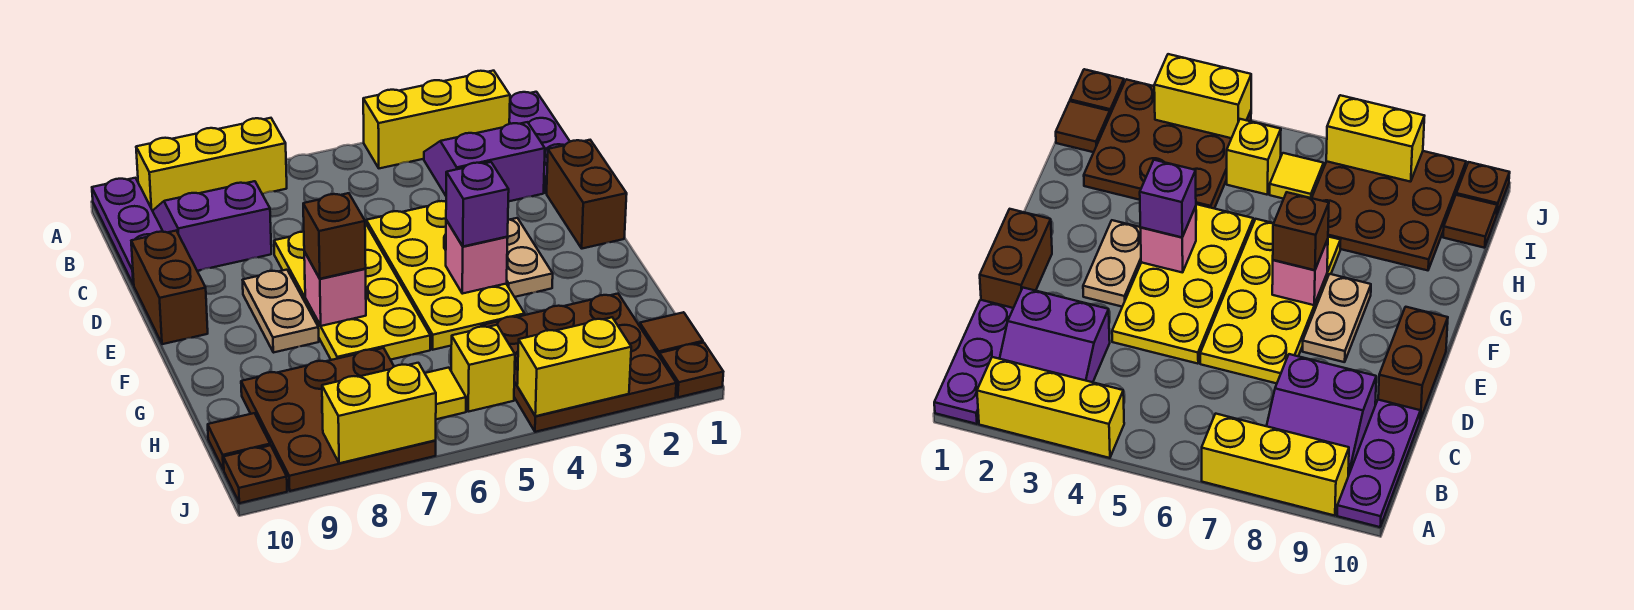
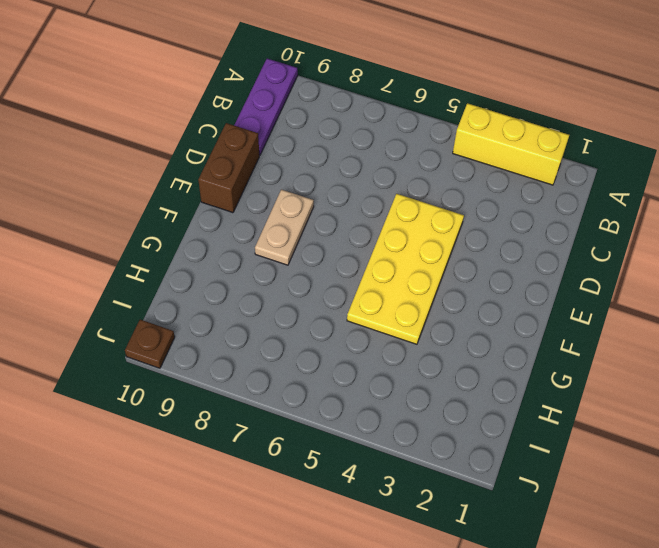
none -> purple 1x3 plate [509,92,570,193]
none -> yellow 1x3 brick [136,118,287,211]
none -> purple 2x2 slope [424,122,545,202]

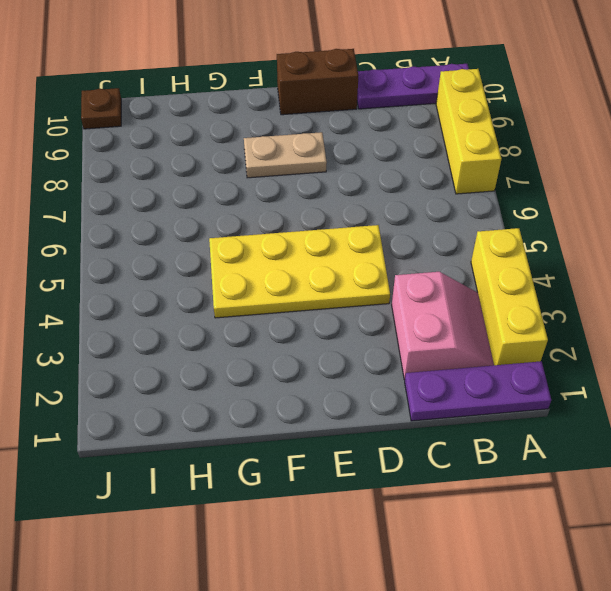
pink 2x2 slope [392,272,494,380] -> purple 2x2 slope [424,122,545,202]
none -> purple 2x2 slope [153,181,271,271]
none -> brown 1x2 brick [547,140,627,249]
none -> yellow 2x4 plate [274,223,430,360]

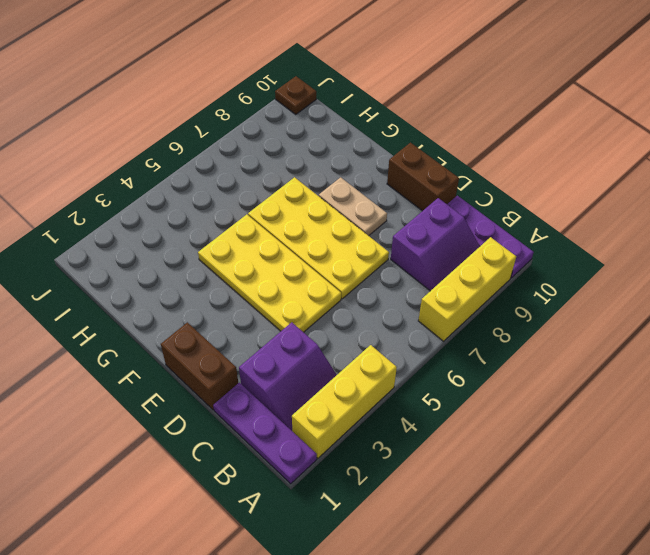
none -> tan 1x2 plate [507,218,553,297]
none -> brown 3x3 plate [481,294,676,432]
none -> brown 3x3 plate [241,348,436,491]

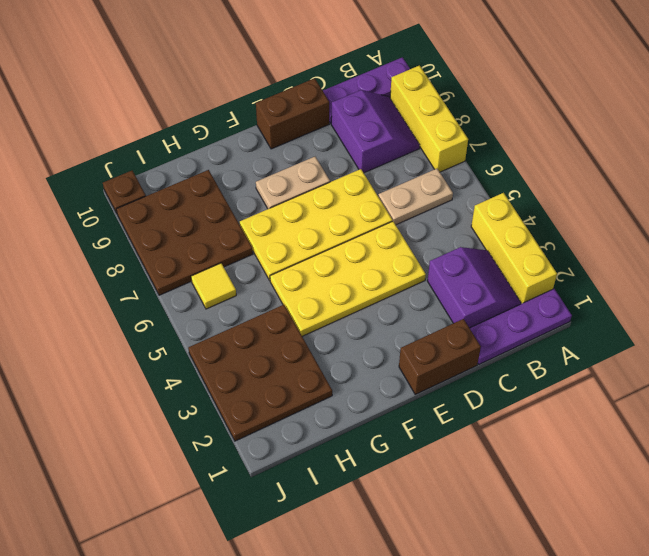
tan 1x2 plate [378,169,453,225] -> tan 1x2 plate moved to [507,218,553,297]
none -> brown 1x1 tile [640,312,703,355]
none -> yellow 1x1 brick [451,325,515,412]
none -> brown 1x1 tile [208,413,270,470]

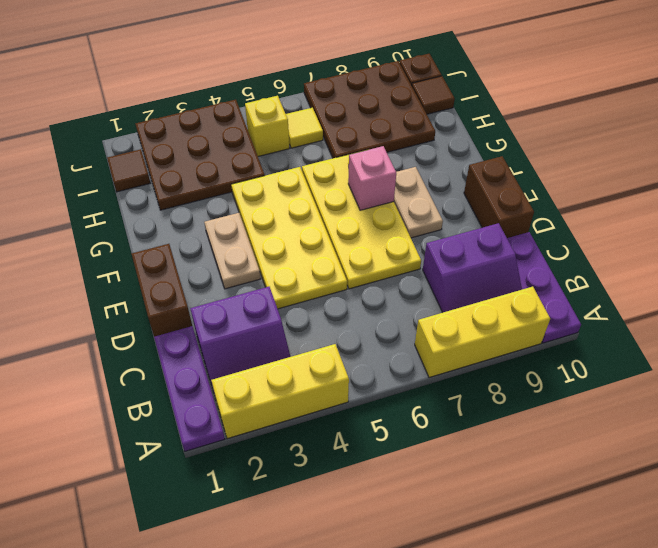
none -> brown 1x1 plate [659,343,723,397]
none -> pink 1x1 brick [446,220,508,294]
none -> yellow 1x2 brick [517,317,631,416]

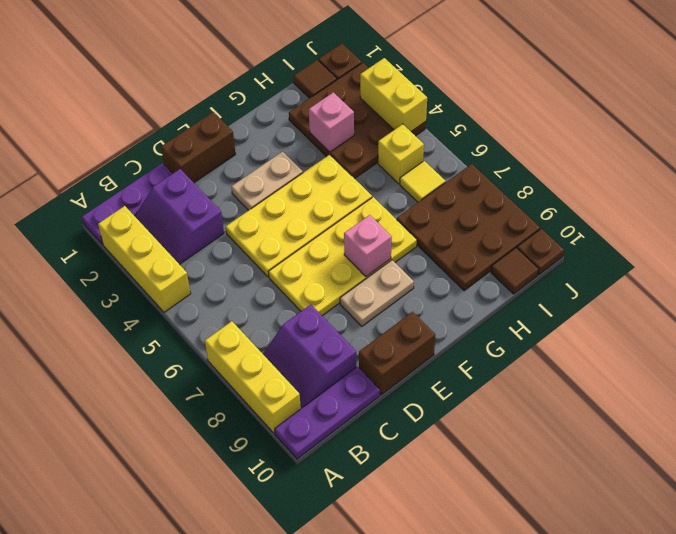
pink 1x1 brick [309,92,354,152] -> pink 1x1 brick moved to [446,220,508,294]
none -> yellow 1x2 brick [322,363,436,463]
none -> purple 1x1 brick [446,162,509,247]
none -> brown 1x1 brick [303,193,366,279]

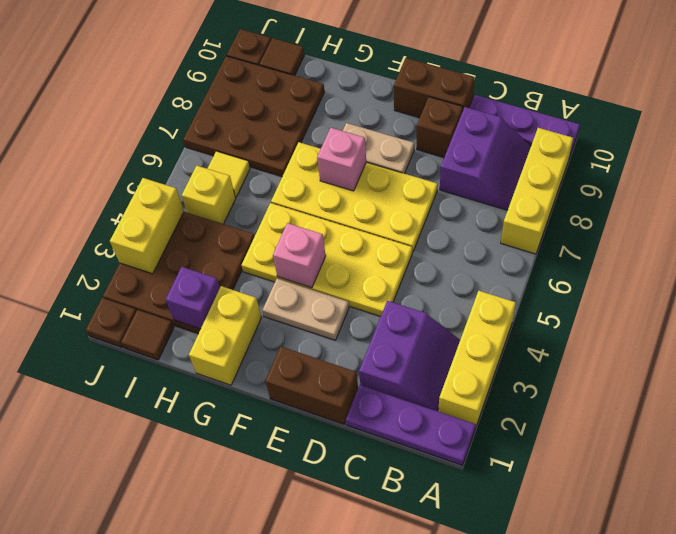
brown 1x1 brick [417,97,463,157] -> brown 1x1 brick moved to [303,193,366,279]
yellow 1x2 brick [189,286,261,385] -> yellow 1x2 brick moved to [322,363,436,463]
purple 1x1 brick [166,267,220,329] -> purple 1x1 brick moved to [446,162,509,247]

